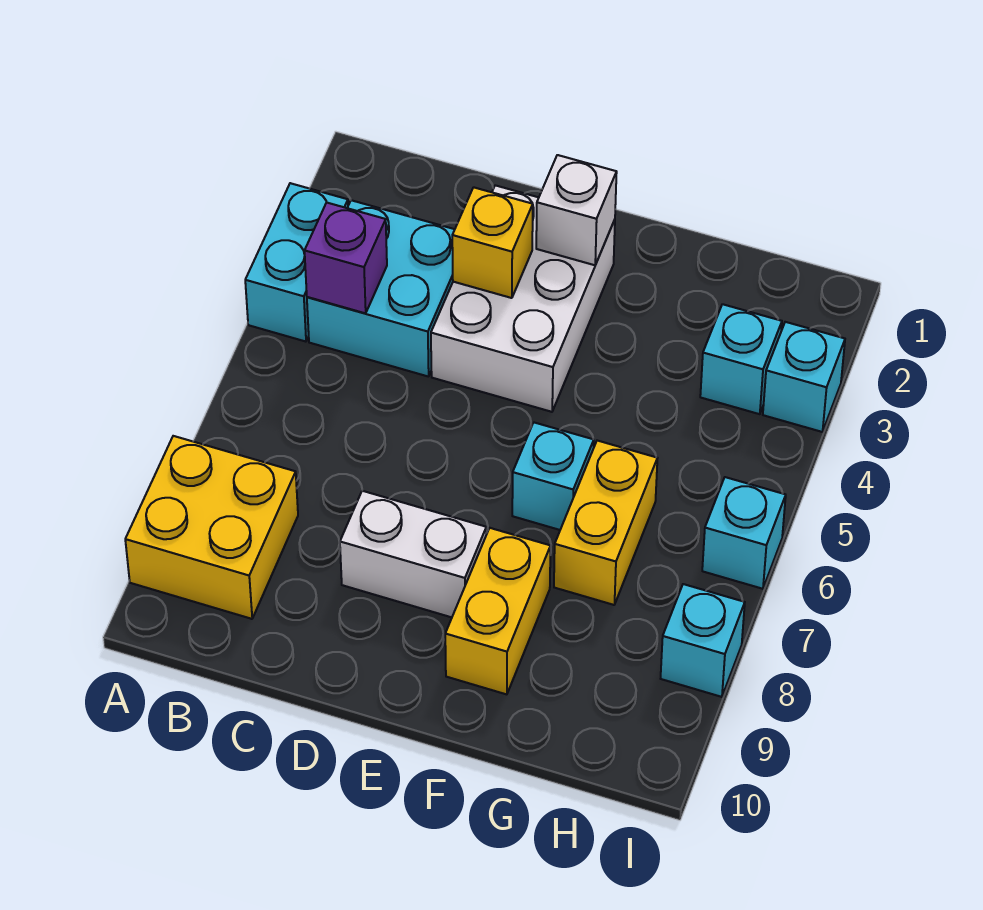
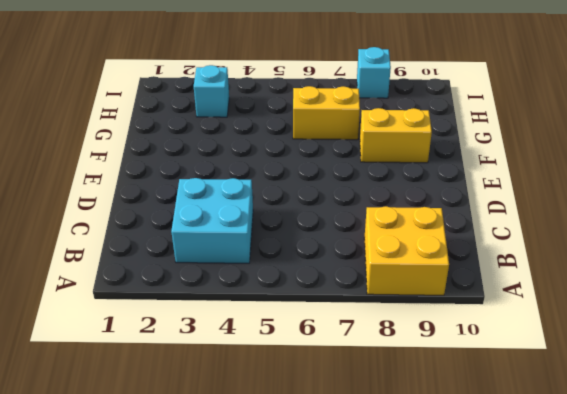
none -> cyan 1x2 brick [245,183,348,342]
none -> white 2x3 brick [431,185,615,412]
none -> white 1x2 brick [340,491,486,617]

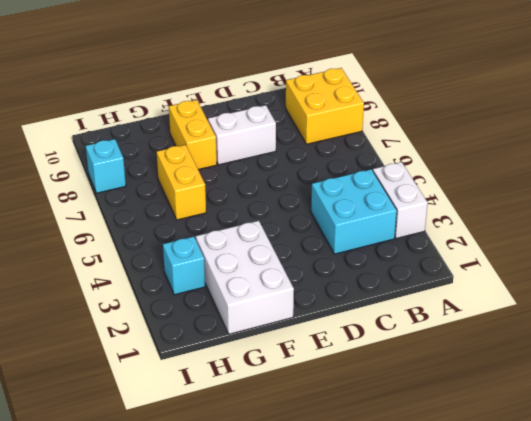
white 1x2 brick [373,162,428,239] -> cyan 1x2 brick [245,183,348,342]
white 2x3 brick [196,221,294,334] -> white 2x3 brick moved to [431,185,615,412]
none -> cyan 1x1 brick [512,423,594,530]
none -> cyan 1x1 brick [763,322,845,432]
none -> cyan 1x1 brick [702,477,786,589]

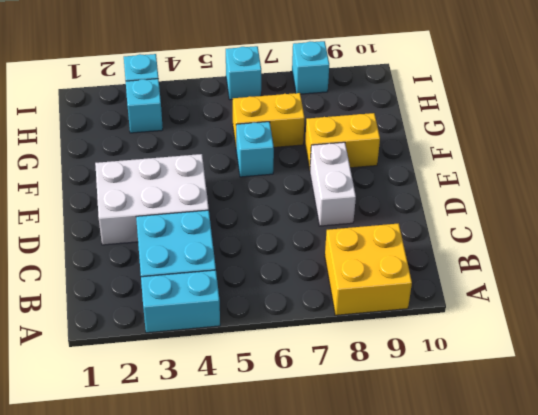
none -> purple 1x1 brick [305,203,387,313]
none -> yellow 1x1 brick [452,187,533,298]
none -> white 1x1 brick [536,155,617,265]

